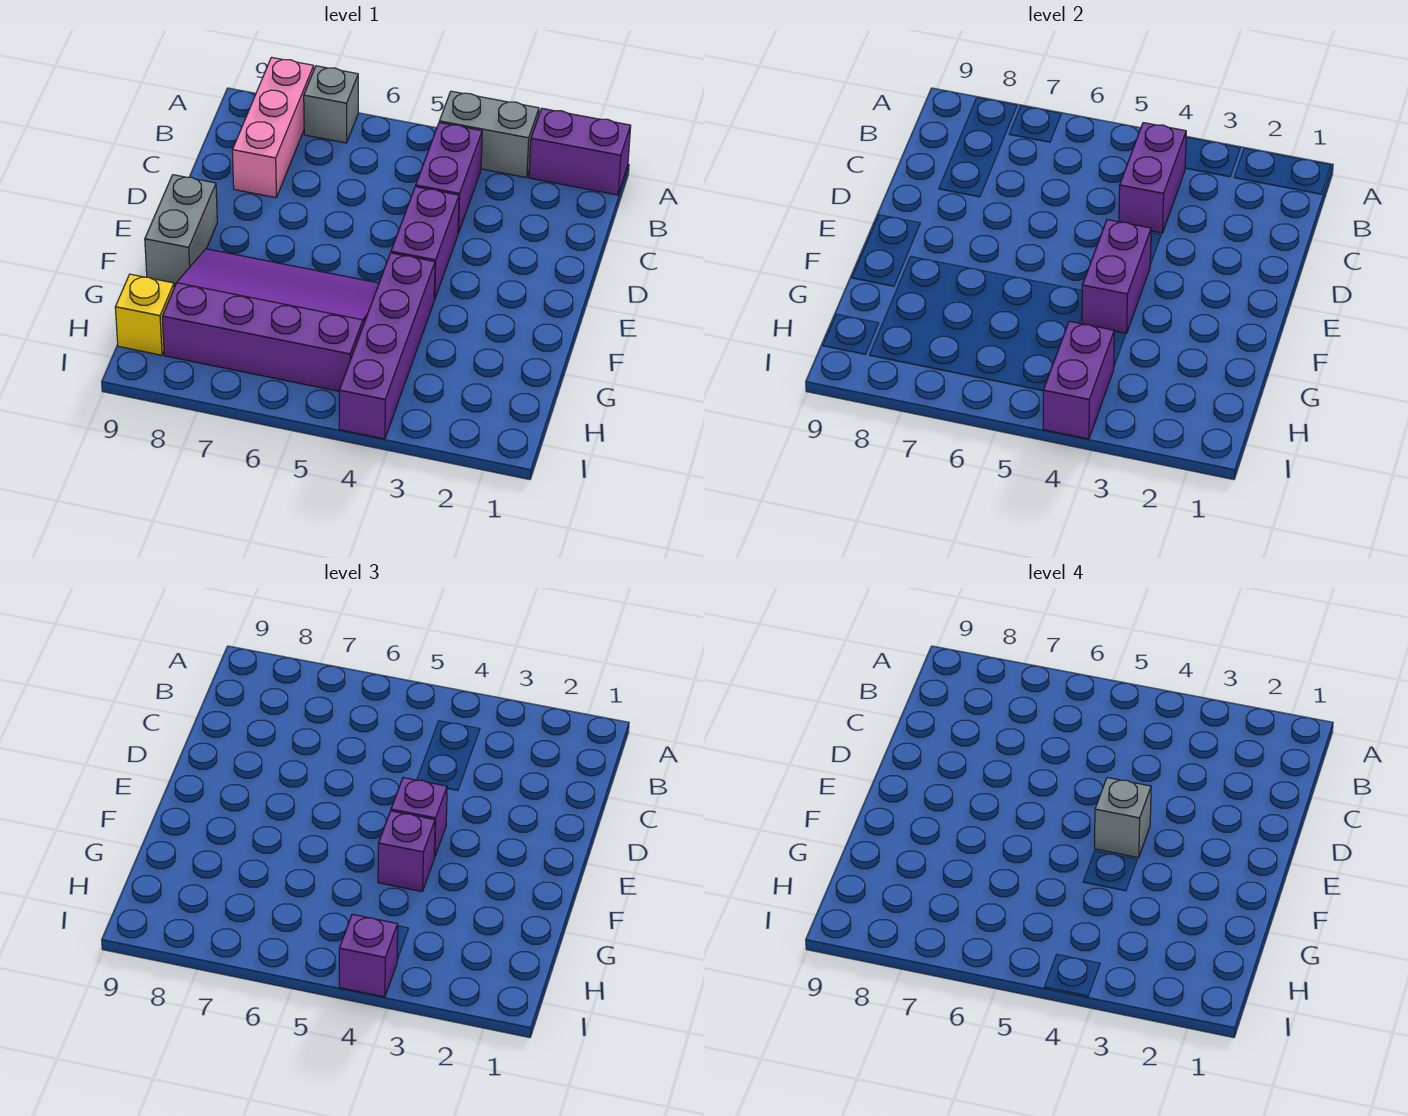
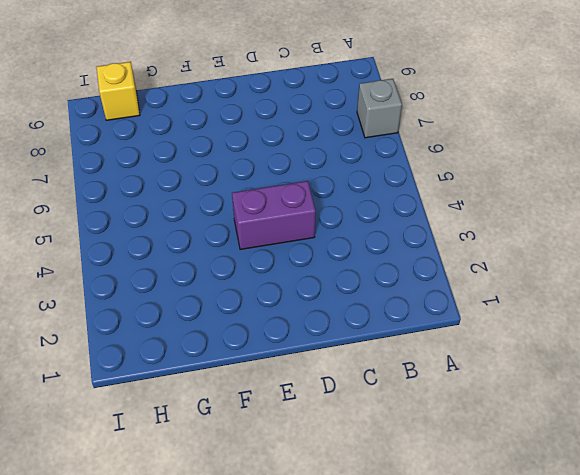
none -> purple 1x2 brick [529,108,631,195]
none -> grey 1x2 brick [439,91,539,178]
none -> pink 1x3 brick [232,57,314,198]

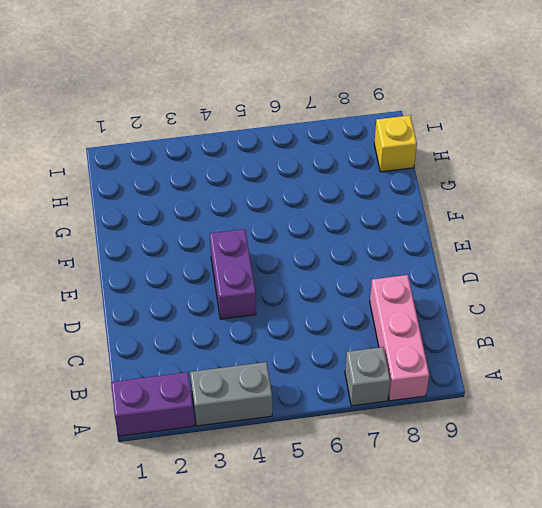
none -> purple 1x2 brick [416,123,482,233]
none -> grey 1x2 brick [145,175,217,284]
none -> purple 1x4 brick [339,253,435,439]

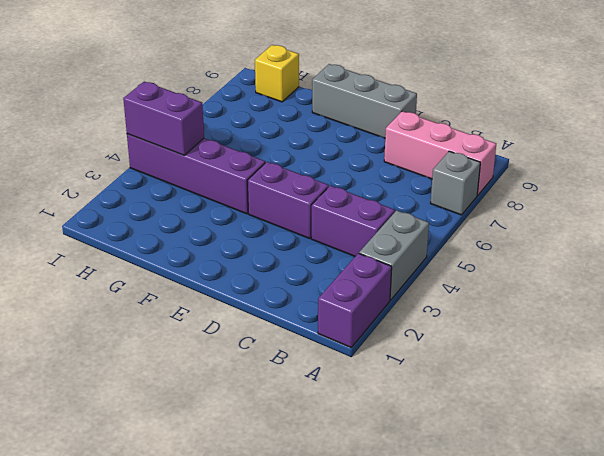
grey 1x3 brick [312,64,417,138] -> grey 1x2 brick [145,175,217,284]
none -> purple 3x4 slope [162,249,379,391]
none -> purple 1x2 brick [1119,123,1186,233]
none -> purple 1x2 brick [1082,220,1151,334]

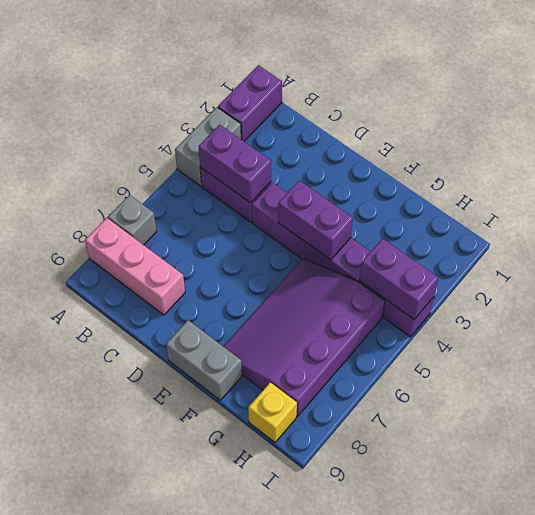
none -> purple 1x1 brick [391,778,447,858]
none -> purple 1x1 brick [378,811,435,892]
none -> purple 1x1 brick [339,914,398,997]

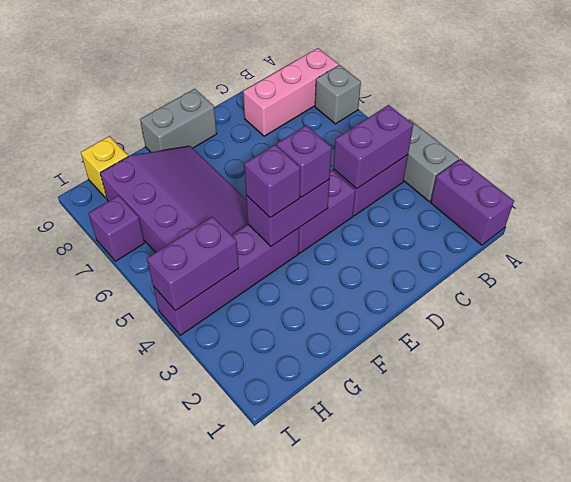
purple 1x1 brick [89,195,145,261] -> purple 1x1 brick moved to [339,914,398,997]
none -> grey 1x1 brick [1095,778,1151,858]

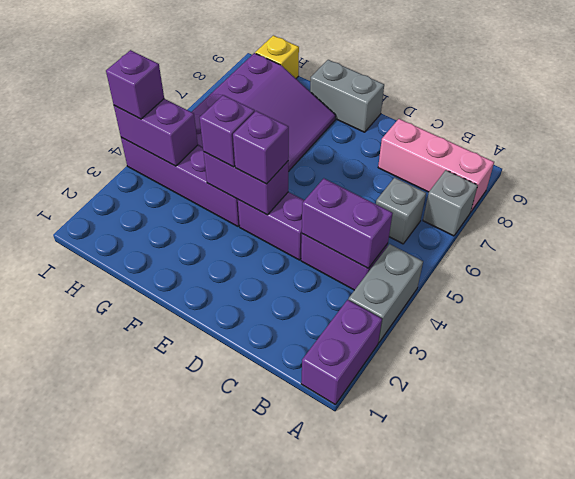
grey 1x1 brick [376,178,426,244] -> grey 1x1 brick moved to [1095,778,1151,858]

